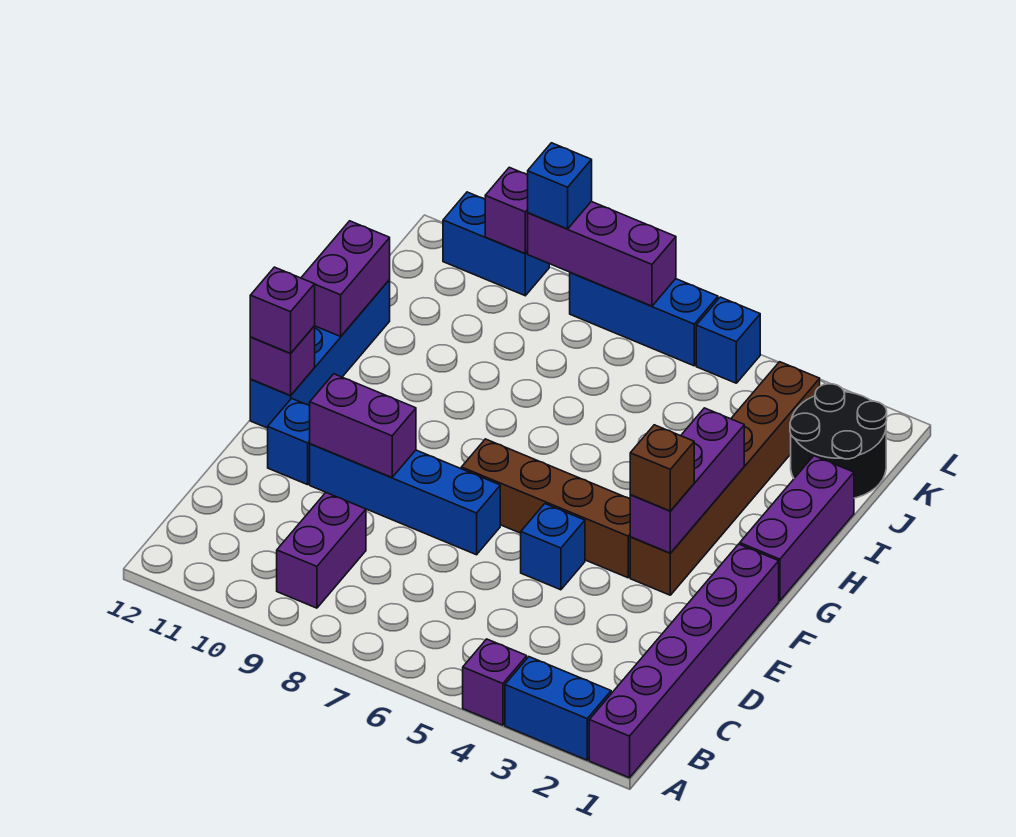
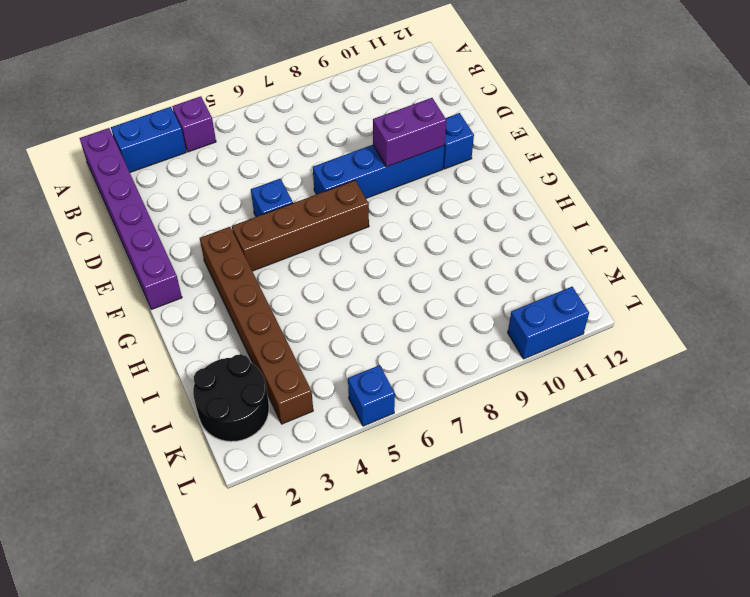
none -> purple 1x2 brick [277,493,366,608]
none -> blue 1x4 brick [250,280,390,428]
none -> purple 1x3 brick [740,456,854,601]

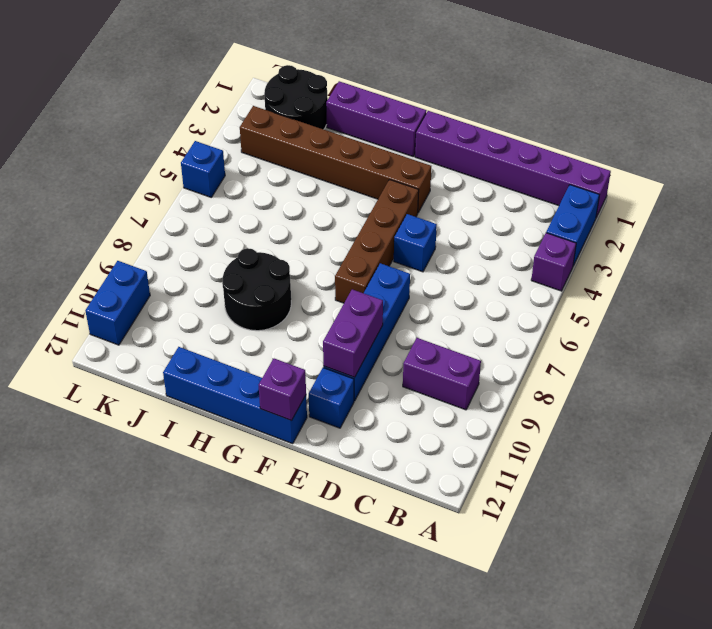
black 2x2 round brick [222,248,291,331] -> none
none -> blue 1x3 brick [570,272,718,366]
none -> purple 1x3 brick [630,408,744,553]
none -> purple 1x2 brick [301,221,390,336]

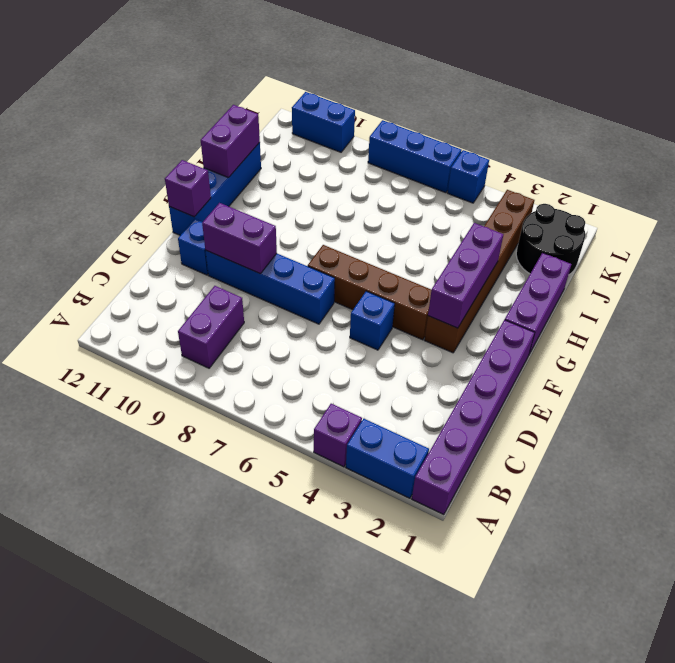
none -> purple 1x3 brick [527,201,676,306]
none -> purple 1x1 brick [485,167,528,254]
none -> brown 1x1 brick [630,425,694,511]

